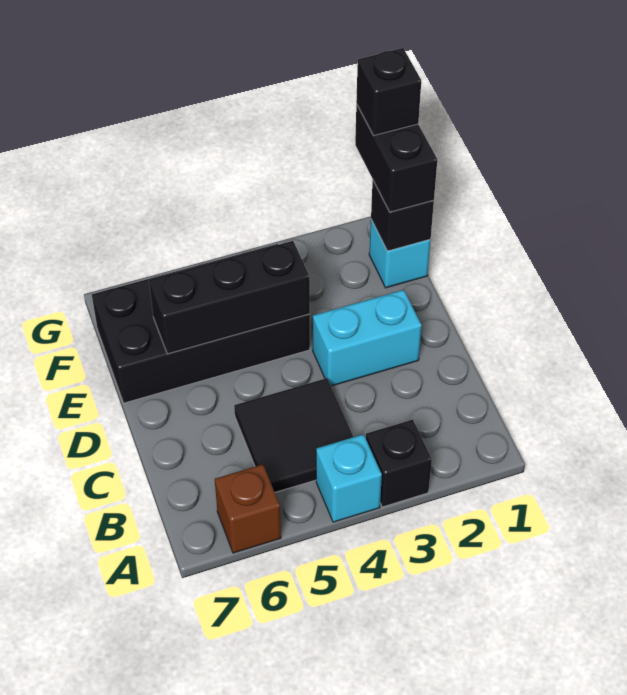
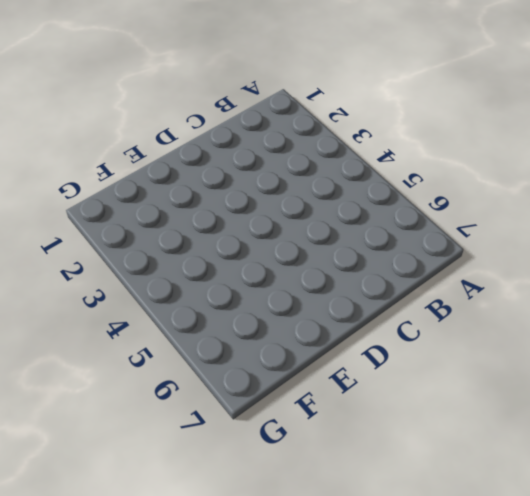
none -> black 1x1 brick [366,420,432,507]
none -> cyan 1x1 brick [316,434,382,522]

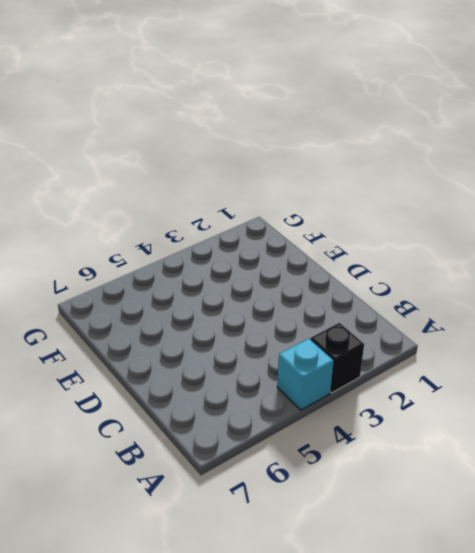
none -> brown 1x1 brick [215,464,281,553]
none -> black 2x2 tile [234,378,353,492]

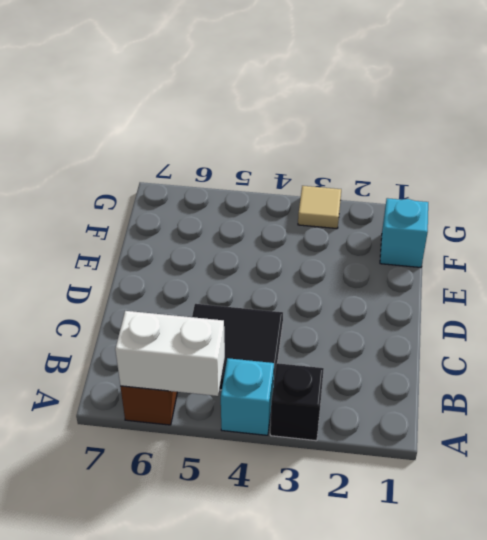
white 1x2 brick [115,311,225,396] -> none
tan 1x1 tile [298,186,341,229] -> none
none -> cyan 1x2 brick [313,290,422,386]
none -> black 2x4 brick [92,244,310,403]

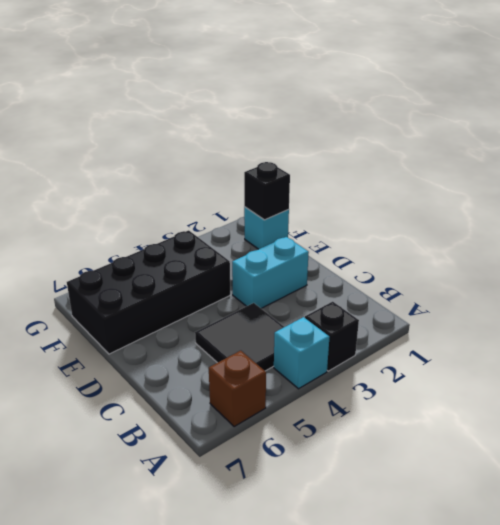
none -> black 1x3 brick [149,241,310,354]
none -> black 1x2 brick [355,104,437,212]

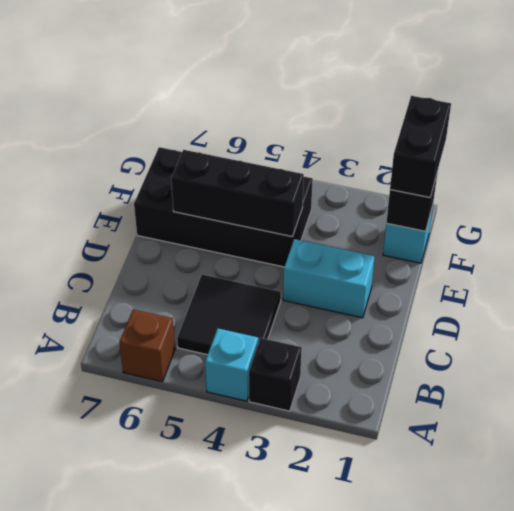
none -> black 1x1 brick [356,48,421,136]

